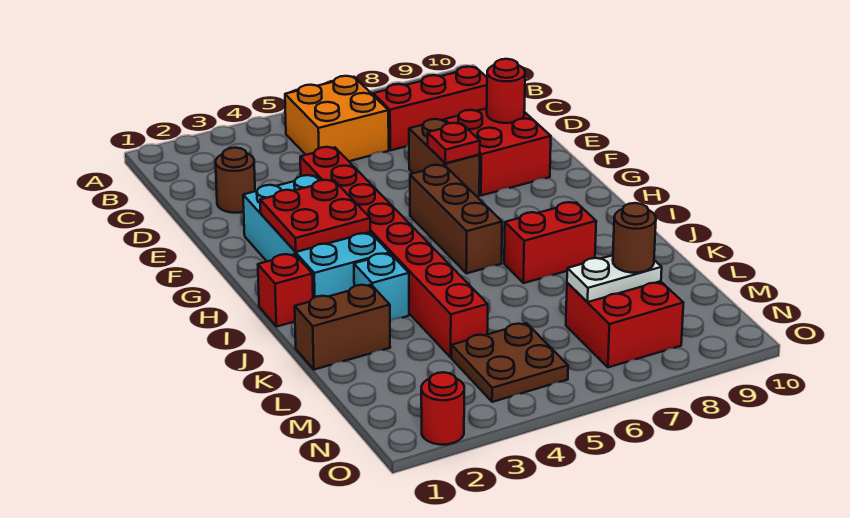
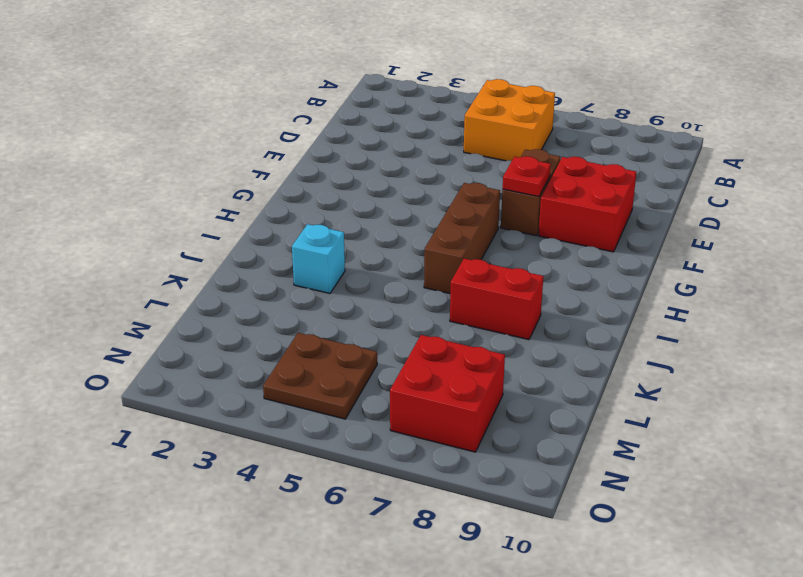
none -> red 1x3 brick [373,67,487,150]
none -> brown 1x1 round brick [216,148,255,213]
none -> red 1x8 brick [300,147,488,358]

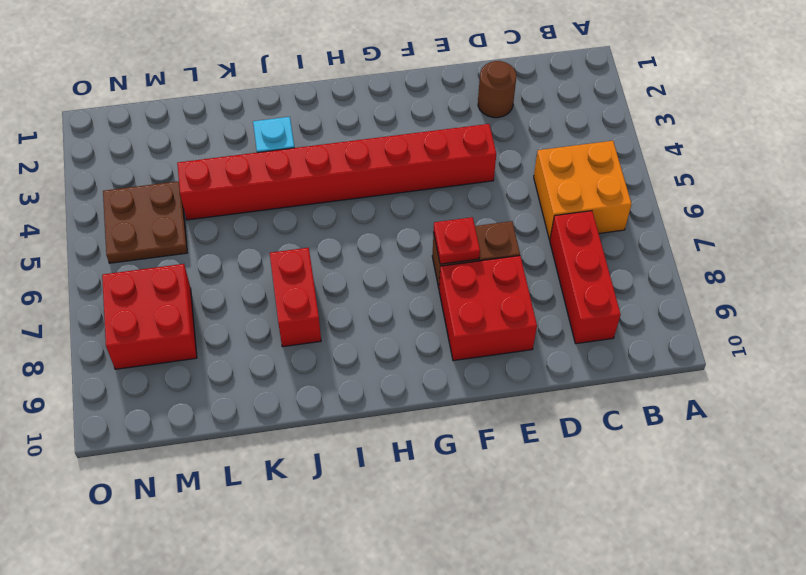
none -> cyan 2x4 brick [243,175,389,298]
none -> brown 1x3 brick [410,165,502,273]
none -> red 1x1 brick [258,254,313,327]

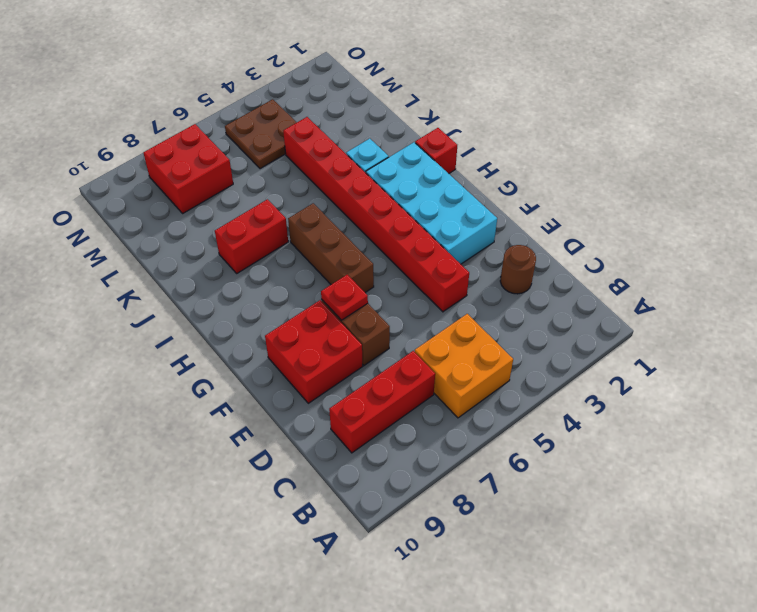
none -> brown 1x2 brick [295,285,390,370]
none -> red 1x1 round brick [421,372,464,445]
none -> red 1x1 round brick [487,59,525,123]

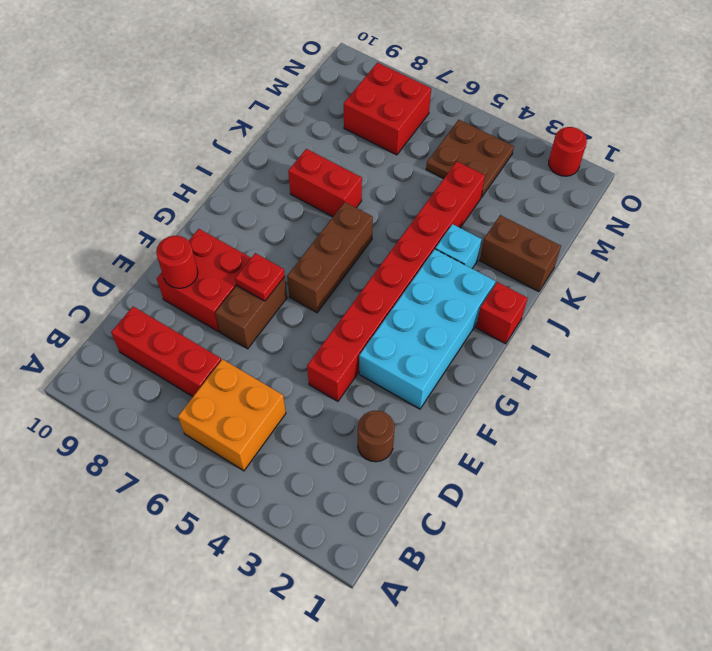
none -> red 2x2 plate [260,180,370,252]
none -> white 1x2 plate [567,255,662,302]
none -> brown 1x1 round brick [613,203,656,273]

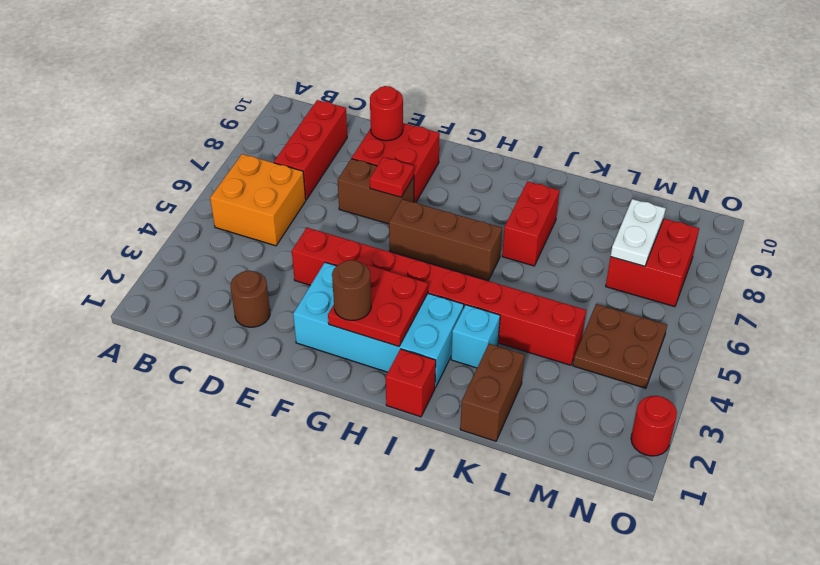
brown 1x1 round brick [332,260,371,320] -> brown 1x1 round brick moved to [613,203,656,273]

